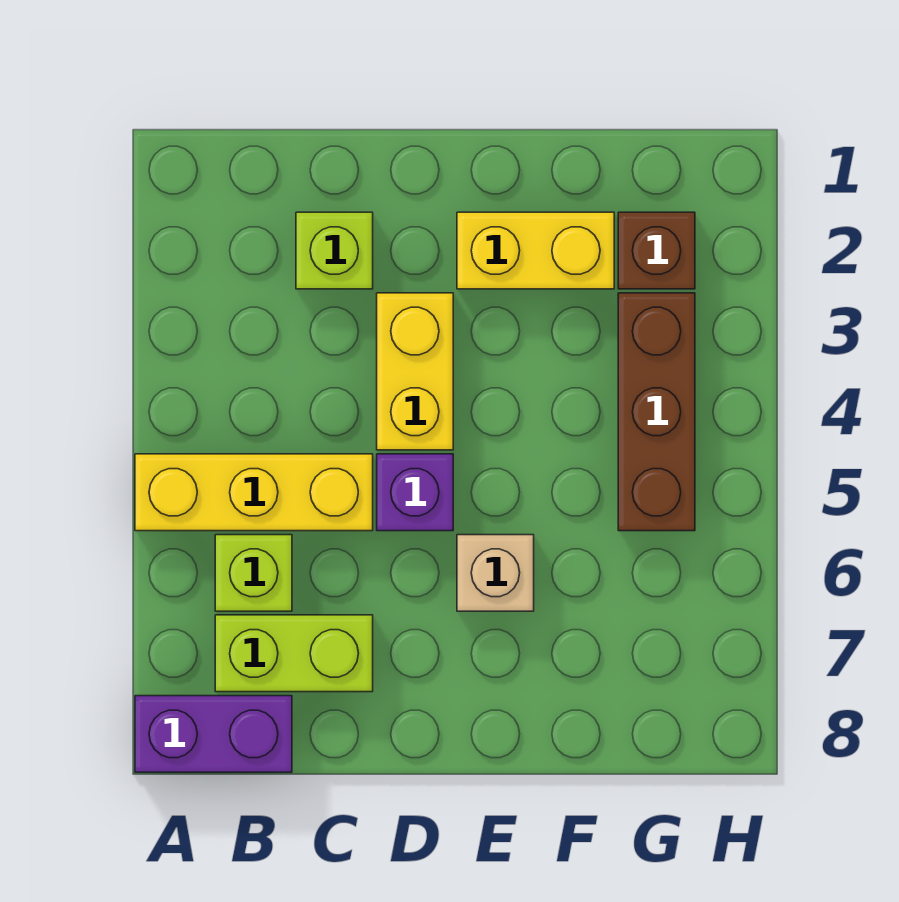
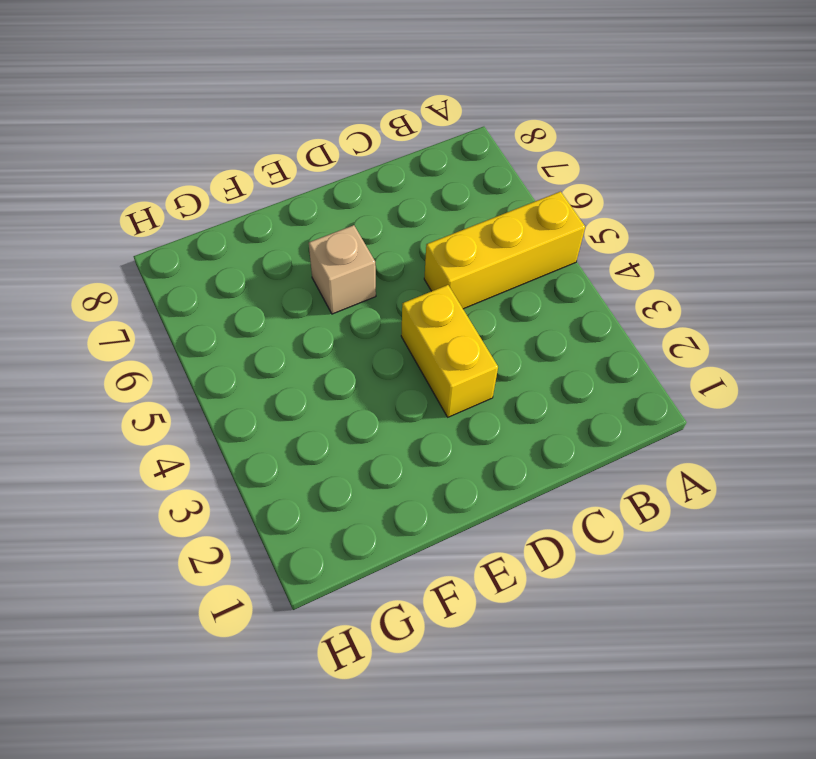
none -> purple 1x2 brick [135,696,292,772]
none -> lime 1x1 brick [215,535,292,611]

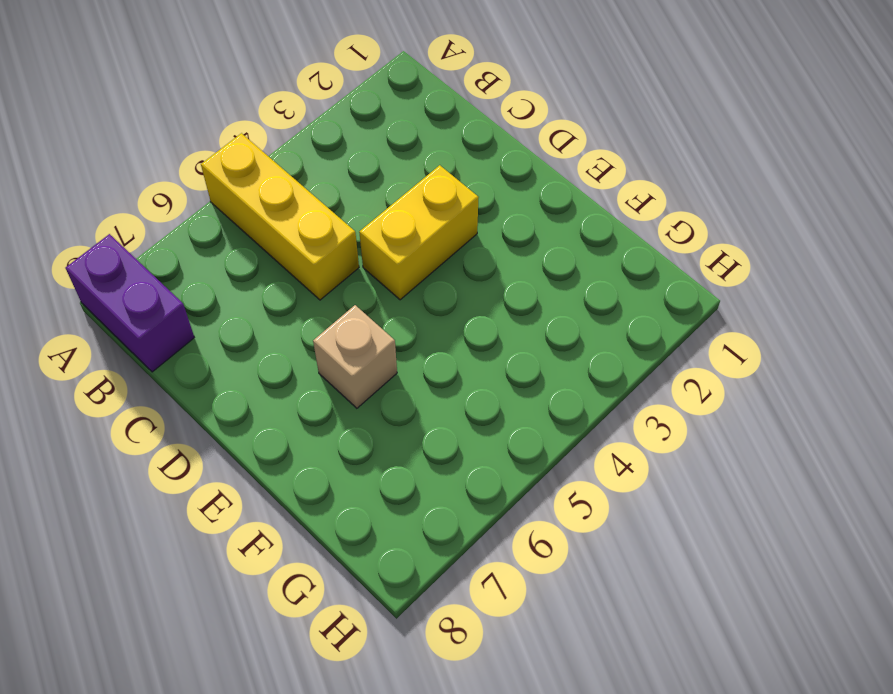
none -> lime 1x1 brick [215,535,292,611]
none -> lime 1x2 brick [215,615,373,692]

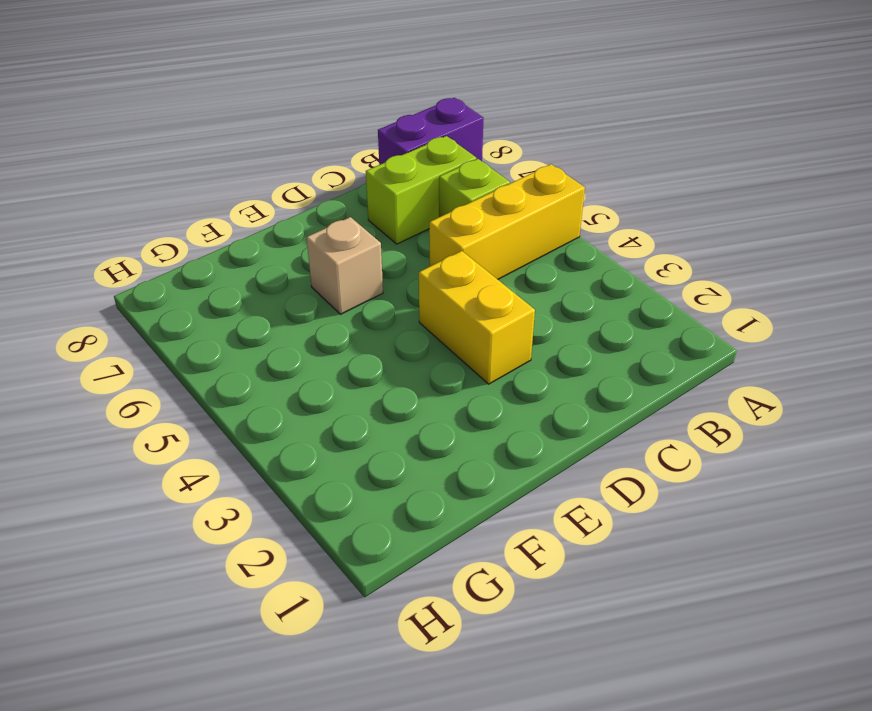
none -> lime 1x1 brick [296,212,373,289]
none -> purple 1x1 brick [377,454,453,531]

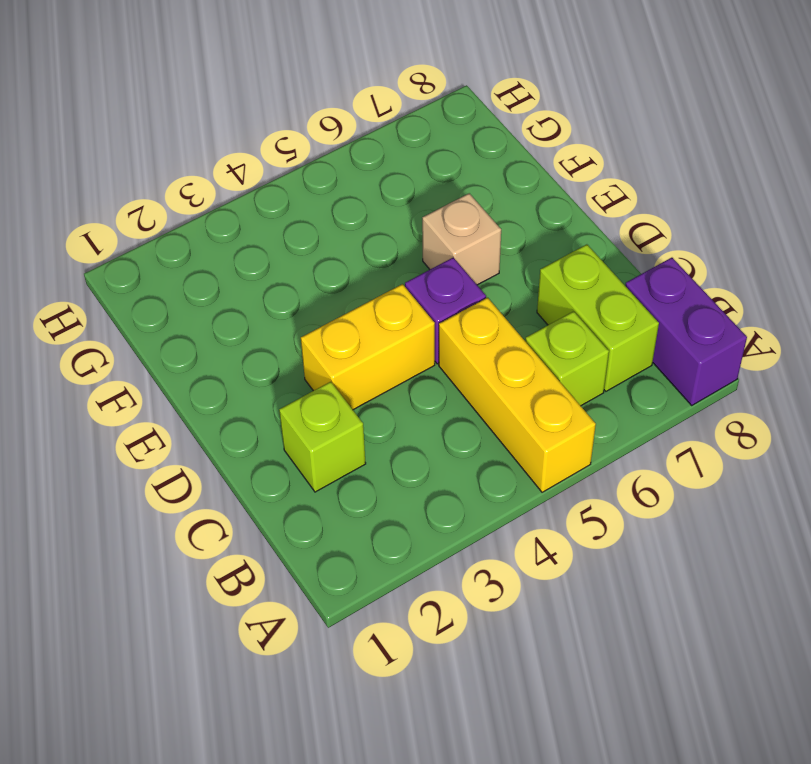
none -> yellow 1x2 brick [457,212,614,289]
none -> brown 1x1 brick [618,212,695,289]

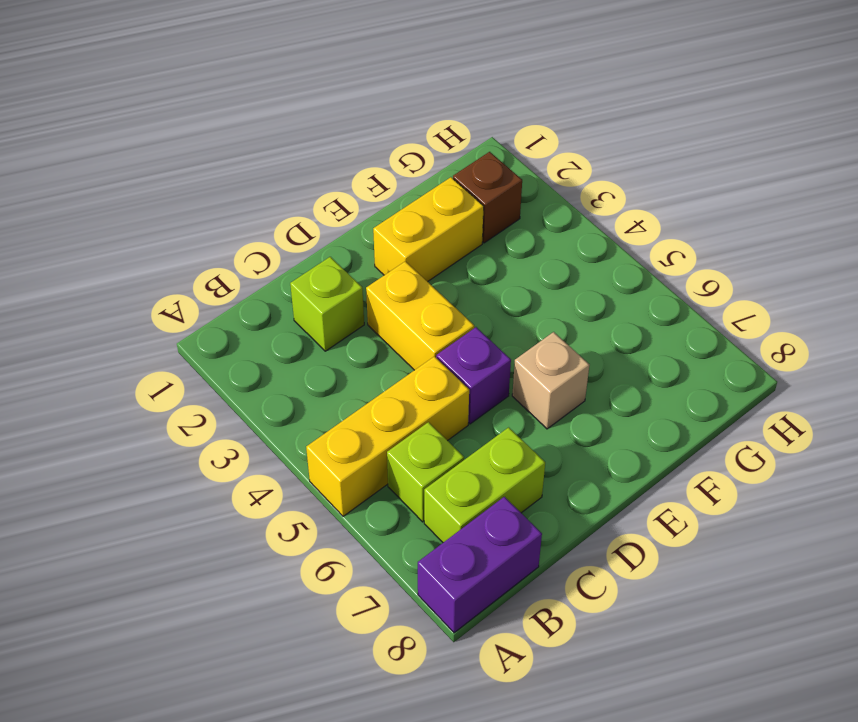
none -> brown 1x3 brick [618,293,695,531]

